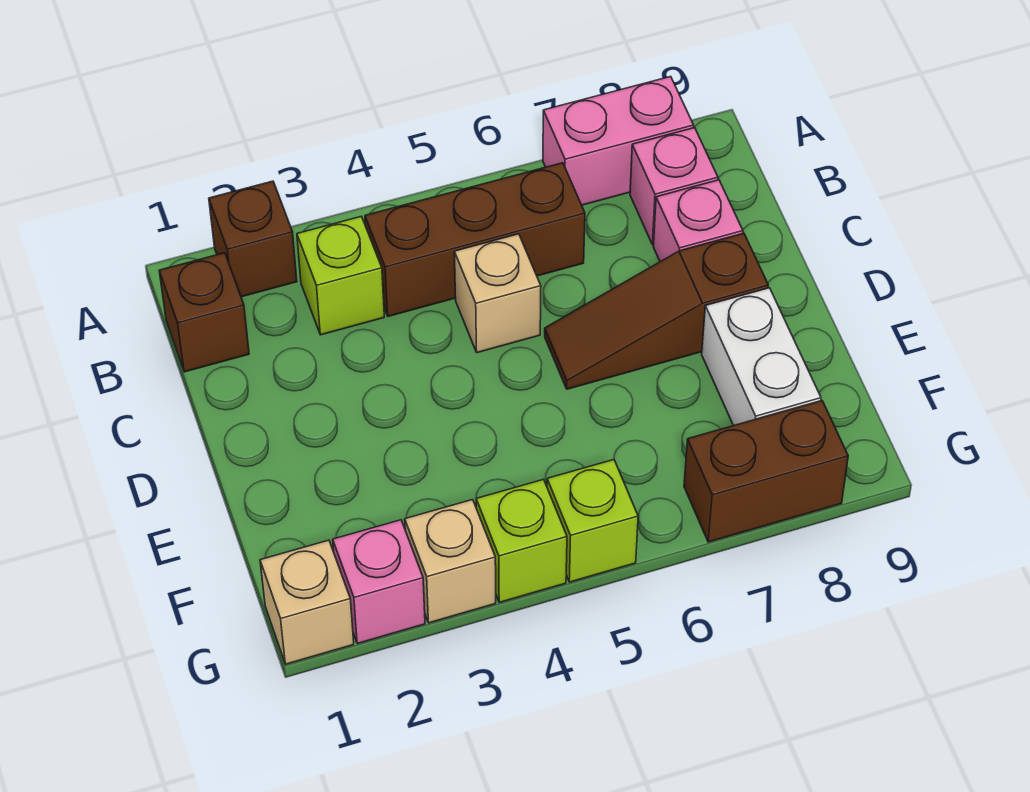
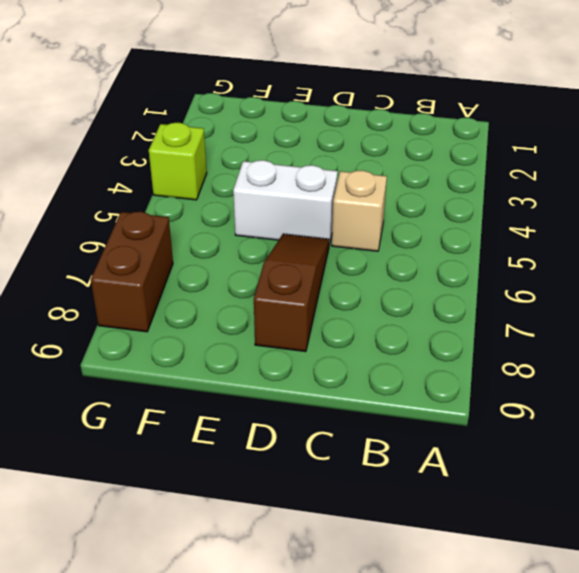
white 1x2 brick [233,160,338,245] -> white 1x2 brick moved to [702,288,821,426]
none -> brown 1x1 brick [209,181,297,297]
none -> pink 1x2 brick [543,77,694,205]
none -> brown 1x1 brick [159,253,249,372]

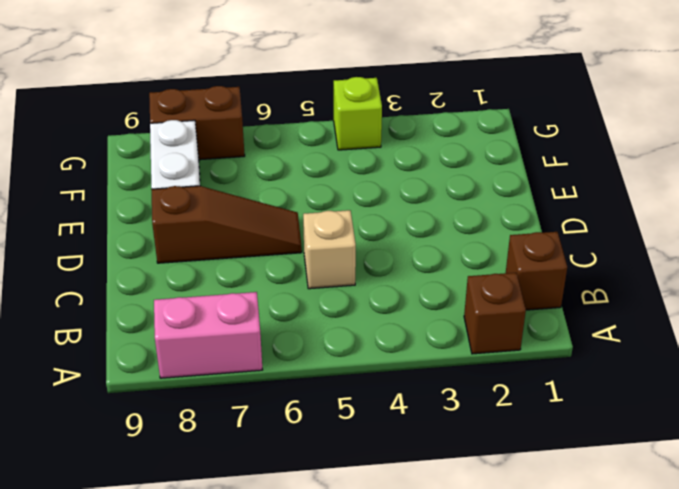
none -> lime 1x1 brick [297,216,384,335]
none -> brown 1x3 brick [365,163,585,316]
none -> pink 1x1 brick [630,128,718,245]

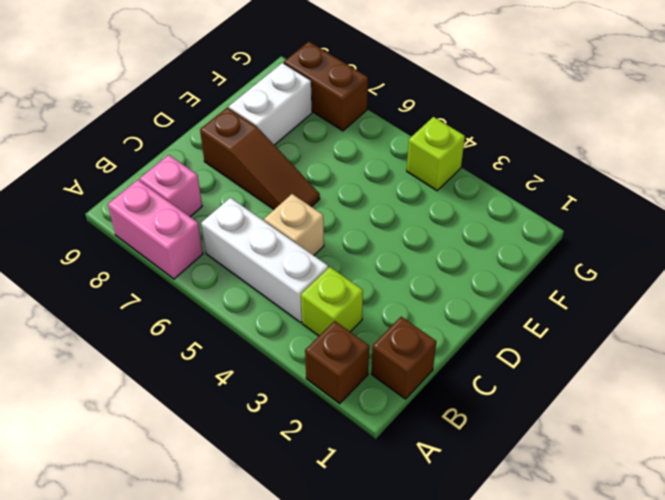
white 1x3 brick [201,198,328,322] -> brown 1x3 brick [365,163,585,316]
none -> pink 1x1 brick [653,180,743,262]
none -> tan 1x1 brick [260,540,354,664]
none -> pink 1x1 brick [333,520,425,643]

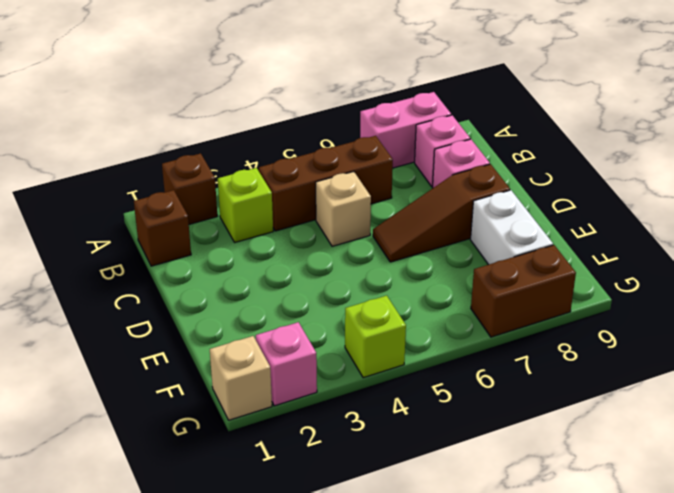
none -> tan 1x1 brick [405,500,496,623]
none -> lime 1x1 brick [547,460,638,582]

